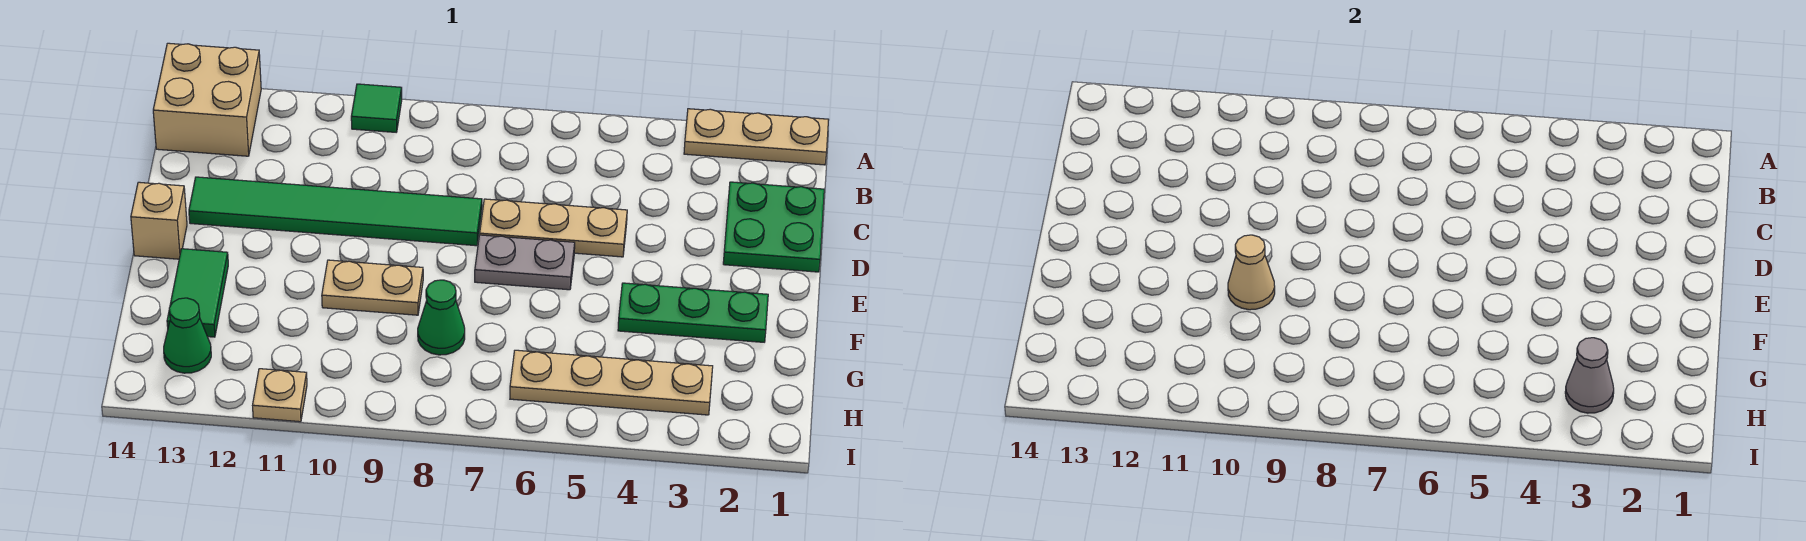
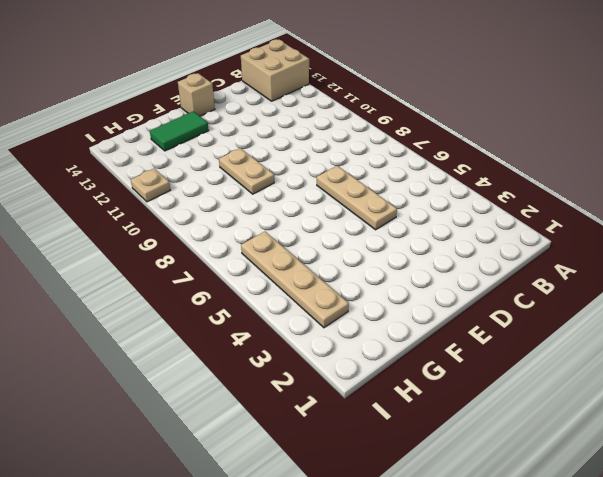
none -> tan 1x3 plate [684,109,828,165]
none -> green 1x1 tile [351,84,402,132]
none -> green 2x2 plate [723,182,824,272]

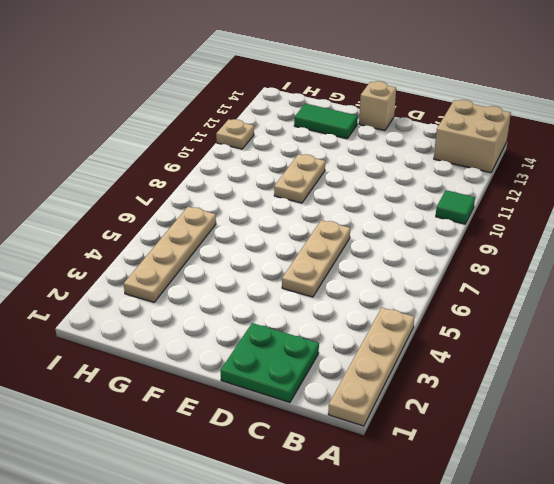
tan 1x4 plate [328,308,415,426] -> tan 1x3 plate [684,109,828,165]
none -> green 1x6 tile [189,177,482,246]
none -> grey 1x2 plate [475,235,575,290]
none -> green 1x3 plate [618,283,768,342]

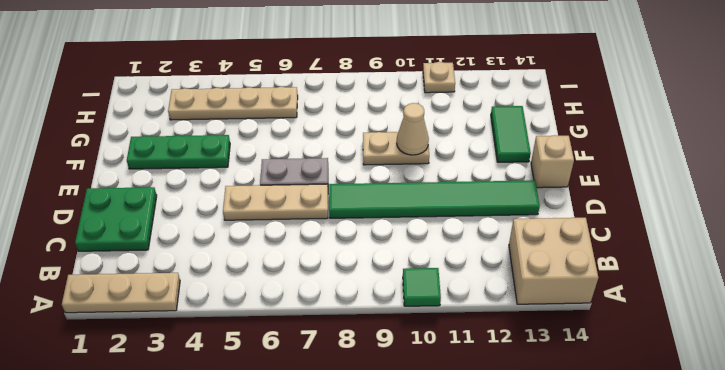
none -> green 1x1 cone [418,280,465,355]
none -> green 1x1 cone [164,298,211,373]
none -> grey 1x1 cone [1565,338,1614,413]

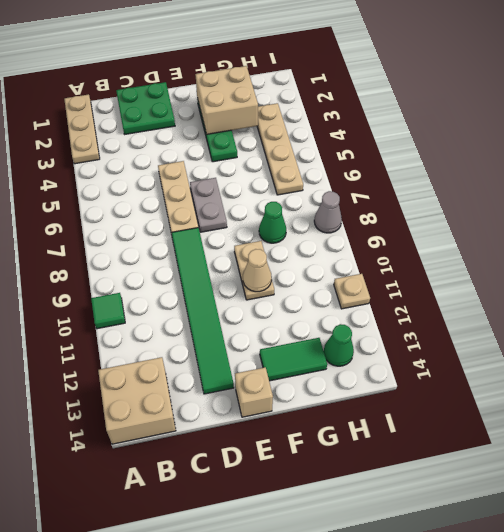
tan 2x2 brick [195,66,258,134] -> none
grey 1x1 cone [314,191,342,233] -> grey 1x1 cone moved to [1565,338,1614,413]

